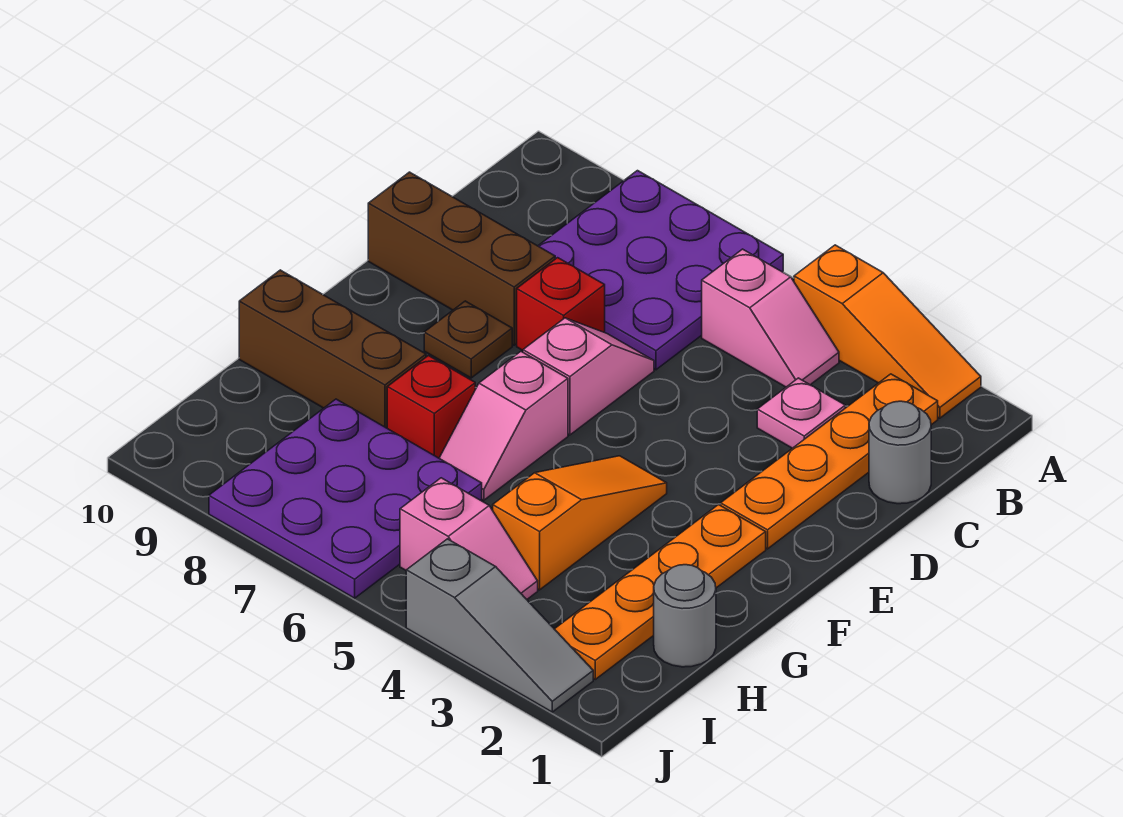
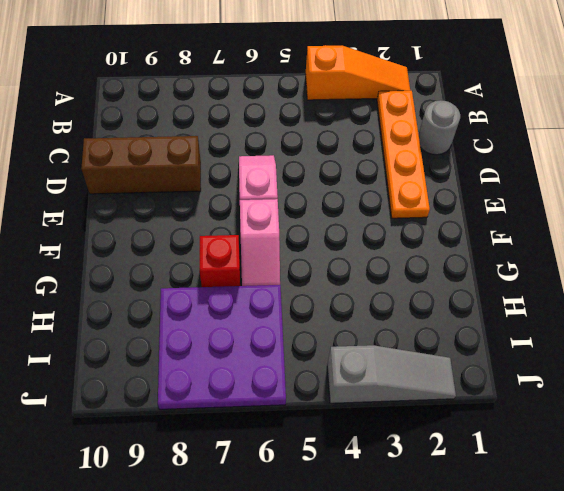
none -> purple 3x3 plate [538,171,783,370]
none -> pink 1x2 slope [702,249,839,387]
none -> pink 1x1 plate [757,378,845,448]

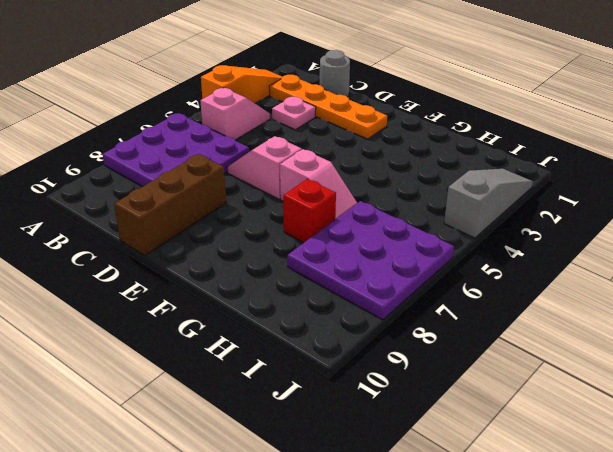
none -> red 1x1 brick [517,258,605,350]
none -> brown 1x1 plate [424,301,512,378]
none -> orange 1x4 plate [555,505,766,679]

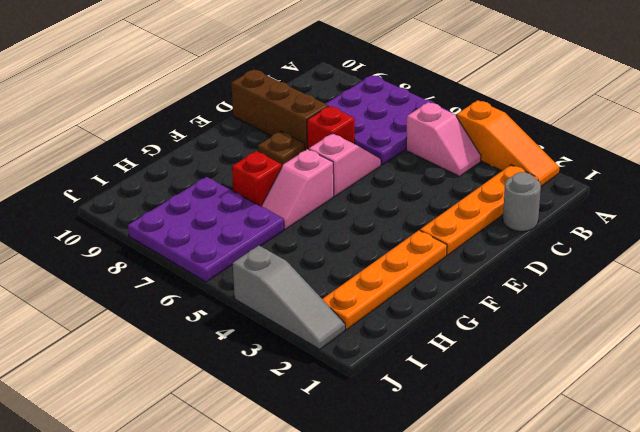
none -> pink 1x1 plate [757,378,845,448]
none -> orange 1x3 slope [493,456,667,590]
none -> brown 1x3 brick [239,270,426,428]

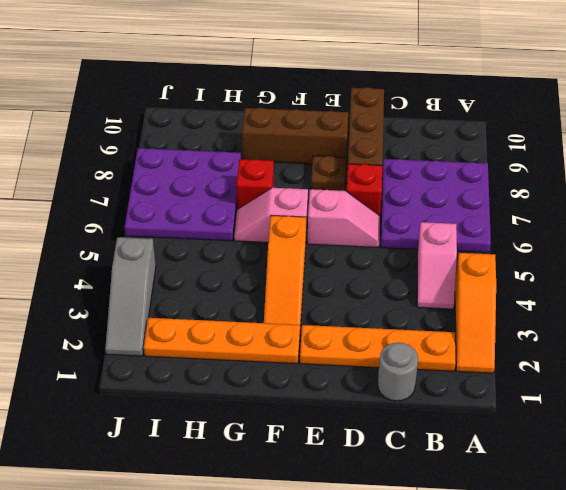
brown 1x3 brick [242,108,348,164] -> brown 1x3 brick turned to [239,270,426,428]
orange 1x3 slope [264,215,306,326] -> orange 1x3 slope turned to [493,456,667,590]
none -> pink 1x1 plate [757,378,845,448]
none -> grey 1x1 round brick [654,565,716,667]
none -> pink 1x2 slope [400,478,538,599]

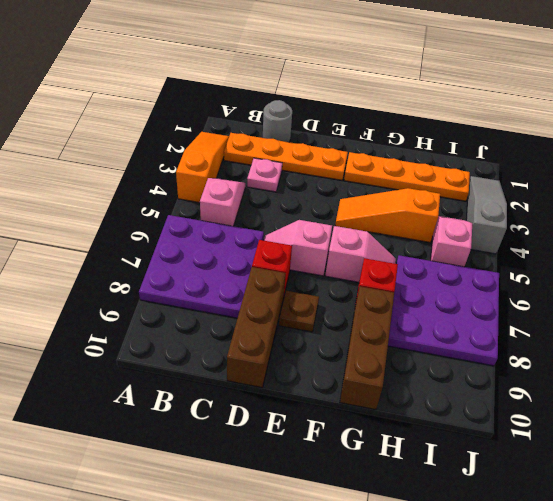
none -> grey 1x1 round brick [654,565,716,667]

